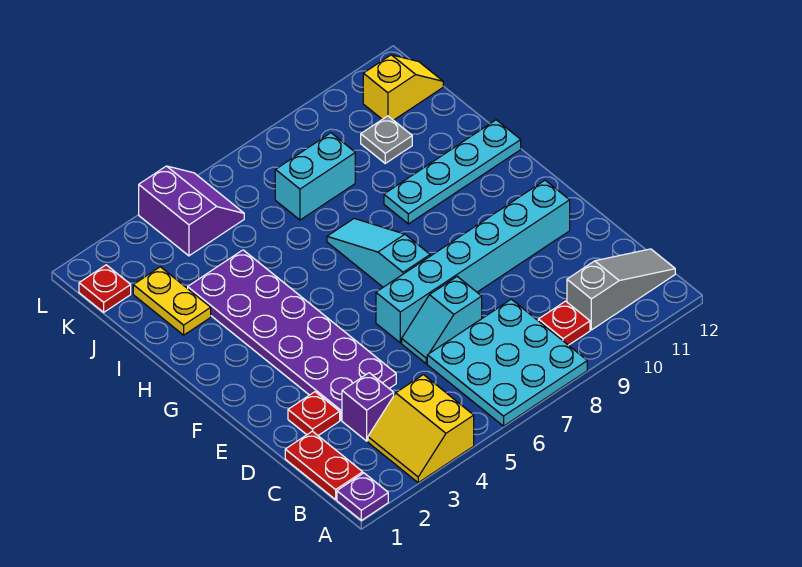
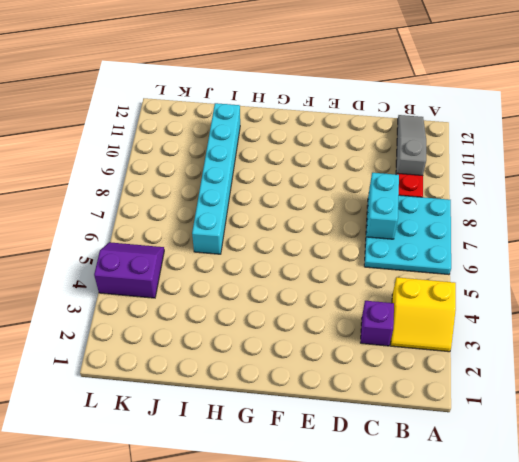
cyan 1x2 brick [367,173,399,239] -> cyan 1x2 brick moved to [275,133,355,220]
cyan 1x6 brick [192,103,240,254] -> cyan 1x6 brick moved to [376,180,570,343]
none -> purple 1x1 plate [337,473,388,520]
none -> red 1x2 plate [285,431,363,500]
none -> red 1x1 plate [288,392,340,435]

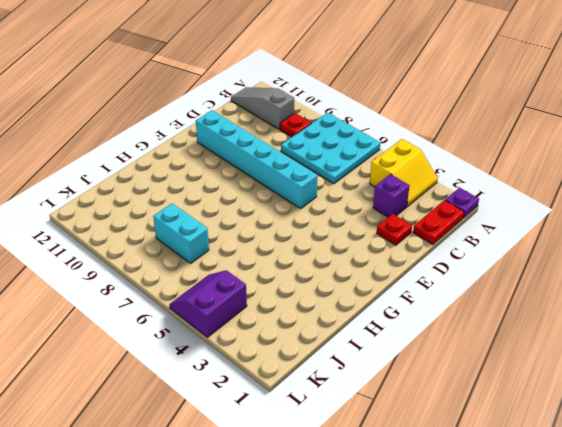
none -> purple 2x6 plate [188,250,396,420]
none -> cyan 1x2 slope [402,277,482,364]
none -> cyan 1x3 slope [327,219,430,287]

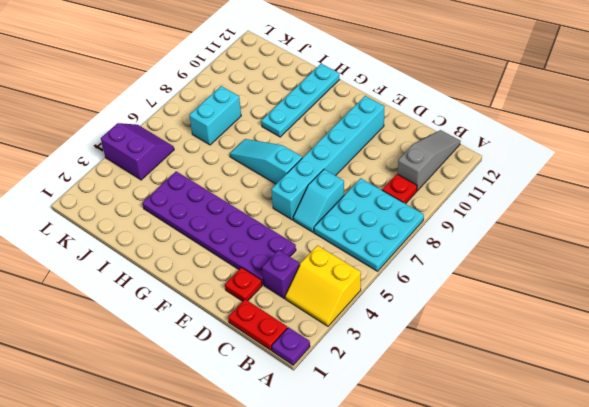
none -> yellow 1x2 plate [133,267,211,335]
none -> grey 1x1 plate [361,116,412,163]
none -> red 1x1 plate [79,265,131,312]

